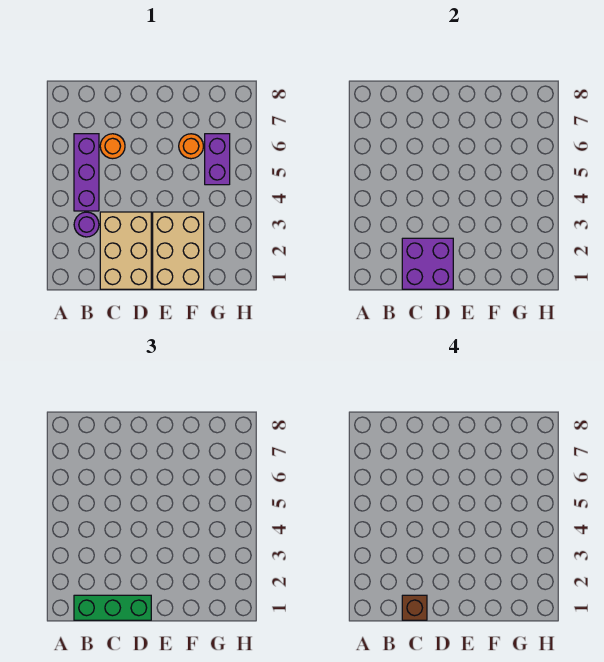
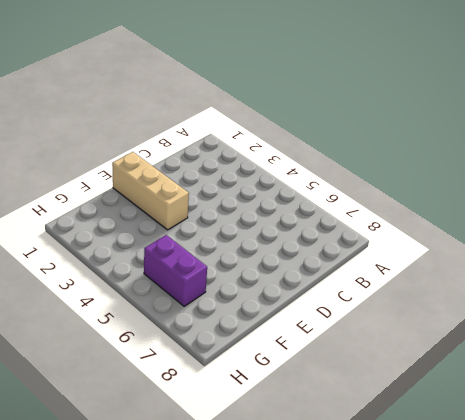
tan 1x3 brick [112,152,189,230] -> tan 2x3 brick [153,212,204,289]
none -> purple 1x1 round brick [74,212,99,237]
none -> purple 1x3 brick [74,134,99,211]

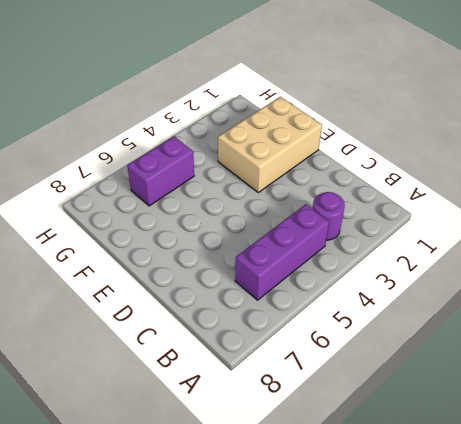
none -> tan 2x3 brick [100,212,151,289]
none -> orange 1x1 round brick [100,134,125,159]

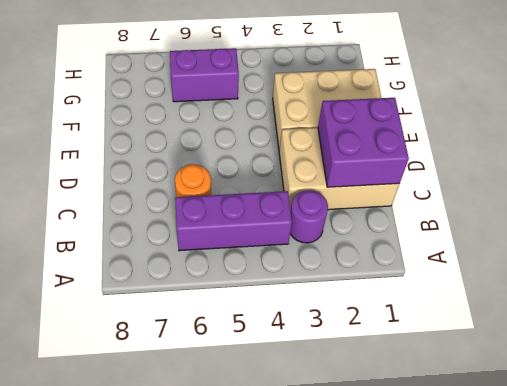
none -> orange 1x1 round brick [179,134,203,159]
none -> green 1x3 brick [74,595,151,620]

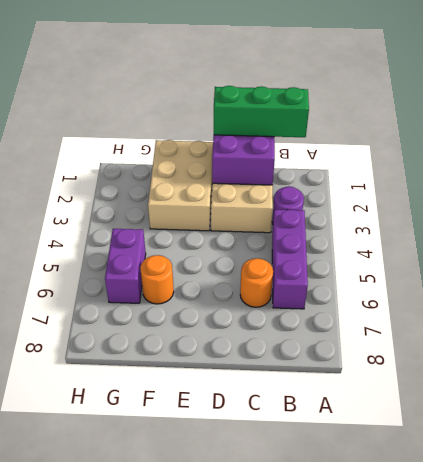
none -> brown 1x1 brick [402,595,427,620]

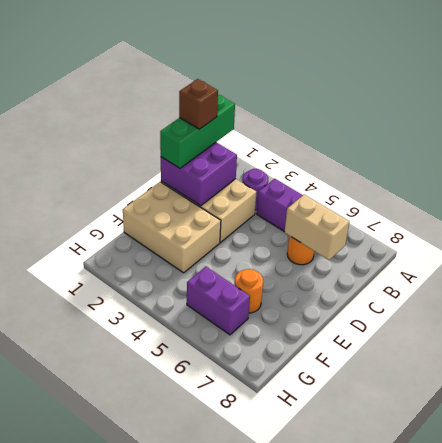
tan 1x2 brick [285,195,349,260] -> none

